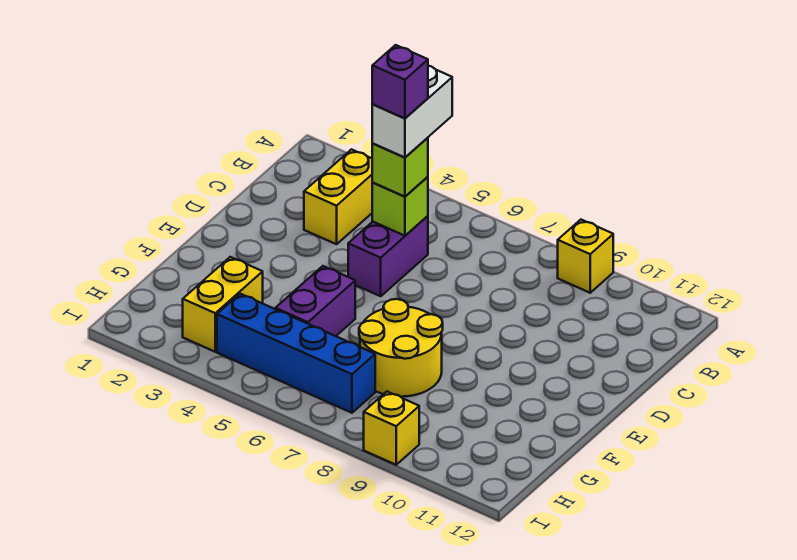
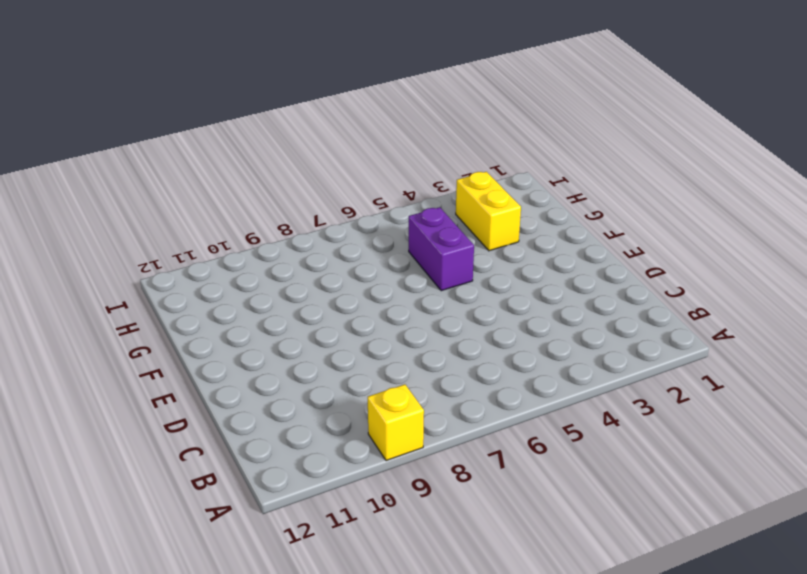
none -> yellow 1x2 brick [304,149,373,244]
none -> purple 1x2 brick [348,216,428,296]
none -> yellow 2x2 round brick [359,299,443,397]

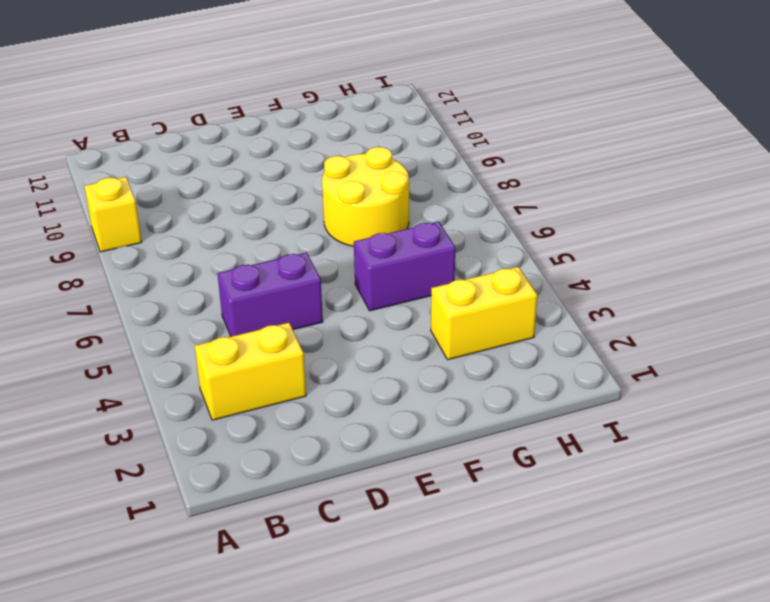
none -> blue 1x4 brick [217,294,375,413]
none -> yellow 1x1 brick [364,392,419,465]
none -> lime 1x1 brick [372,177,428,236]

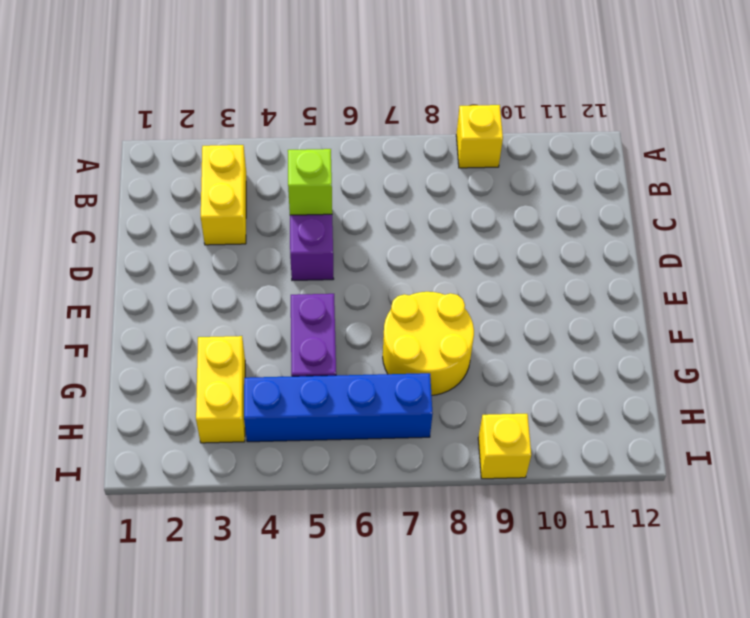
none -> lime 1x1 brick [372,138,428,197]
none -> white 1x2 brick [372,66,452,158]
none -> purple 1x1 brick [372,45,428,118]

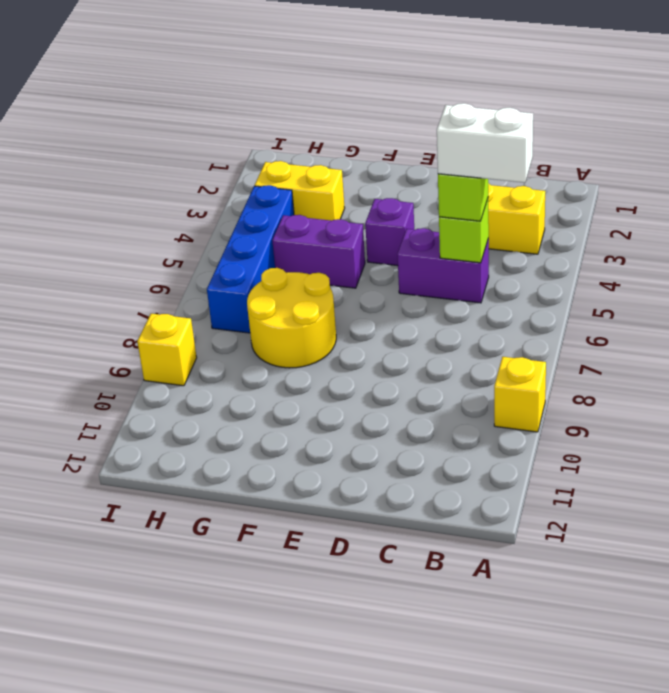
purple 1x1 brick [365,198,414,266] -> purple 1x1 brick moved to [372,45,428,118]

